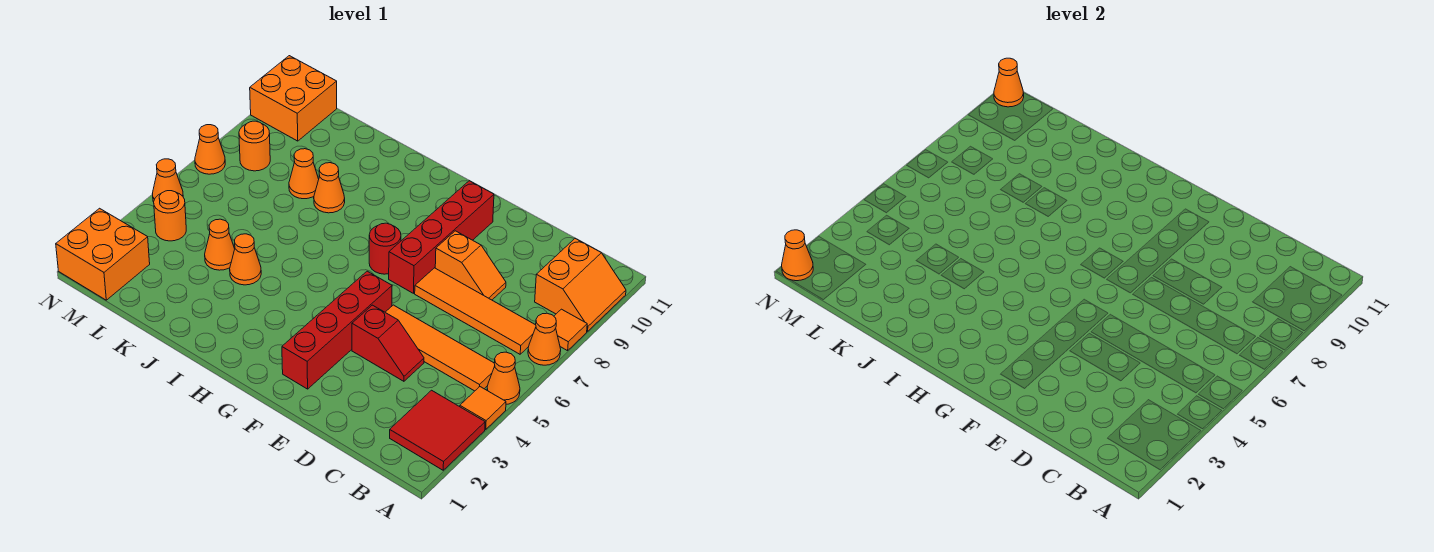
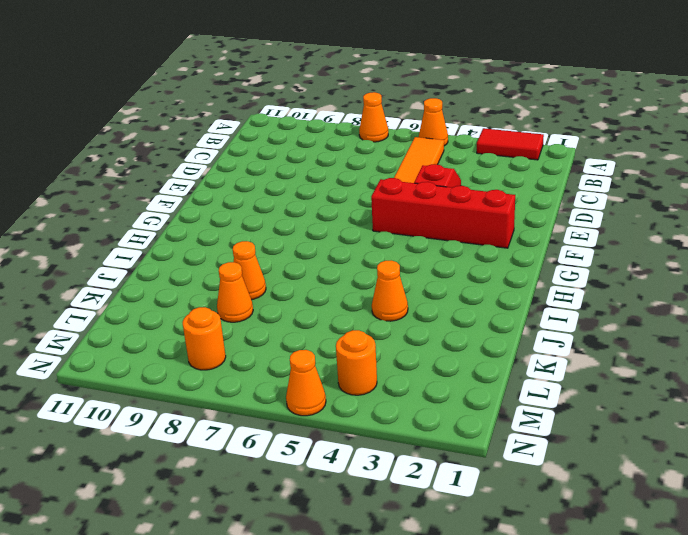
red 1x2 tile [477,128,544,160] -> red 2x2 tile [390,390,485,470]
none -> orange 1x1 tile [460,387,506,429]
none -> orange 1x1 tile [554,309,587,351]
none -> orange 2x2 slope [535,239,626,332]

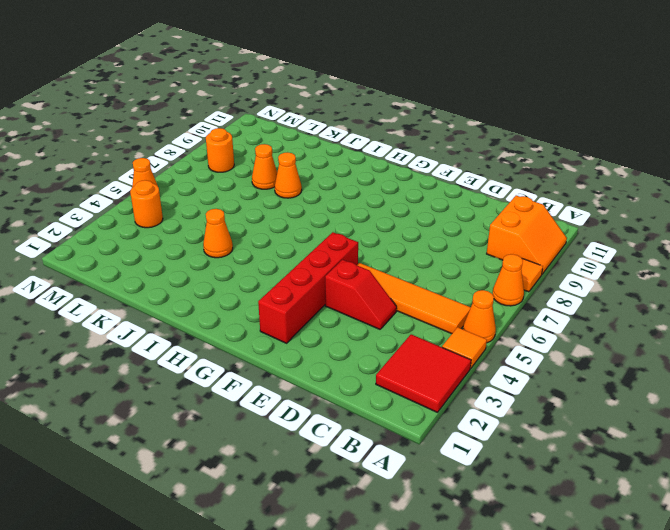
none -> orange 1x4 tile [415,268,536,354]
none -> orange 1x2 slope [435,231,506,300]
none -> red 1x4 brick [389,181,494,293]

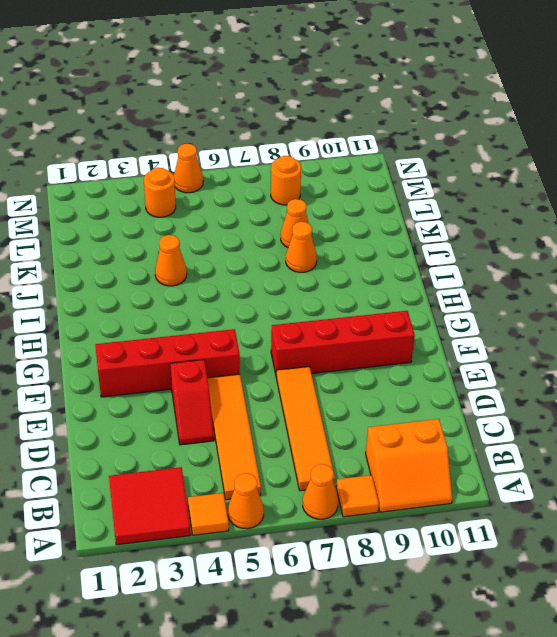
none -> orange 1x2 slope [435,231,506,300]
none -> red 1x1 round brick [369,223,401,274]
none -> orange 1x1 cone [205,219,235,270]

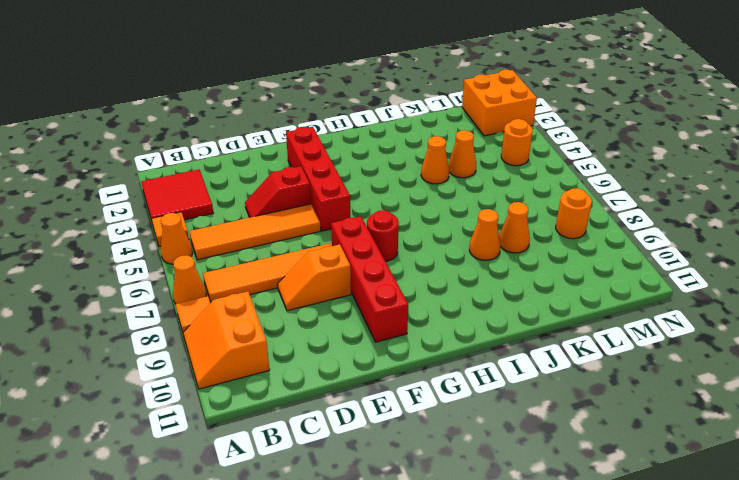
none -> orange 2x2 brick [250,56,337,141]
none -> orange 1x1 cone [152,159,183,202]
none -> orange 1x1 cone [195,125,225,174]

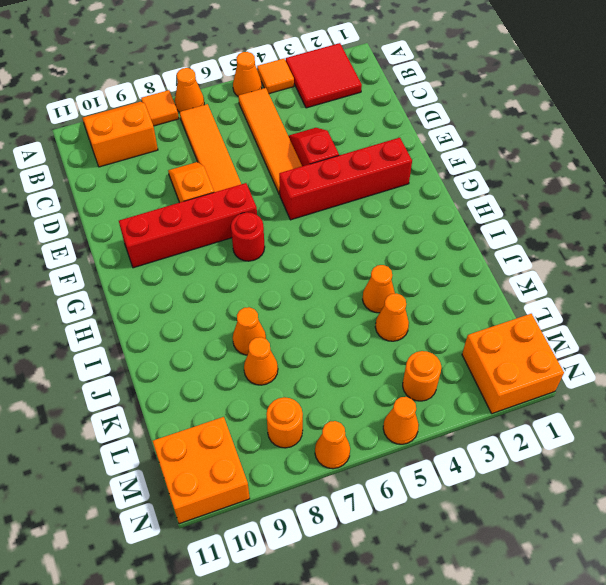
none -> orange 1x1 cone [782,230,813,281]
none -> orange 1x1 cone [994,58,1024,107]

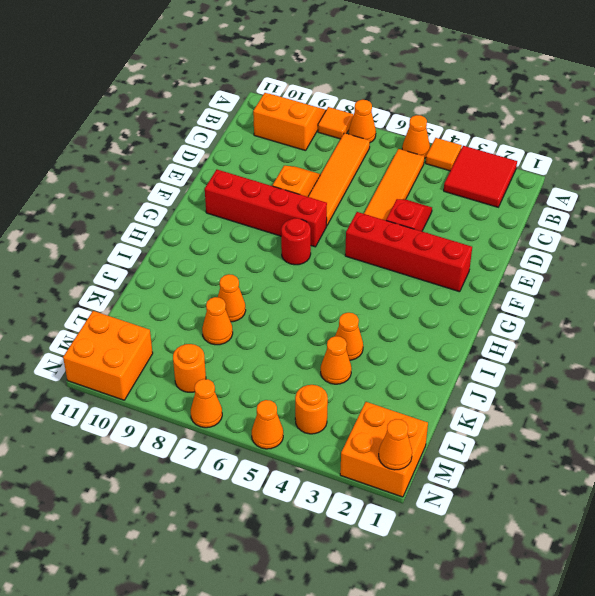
none -> orange 1x1 cone [994,58,1024,107]

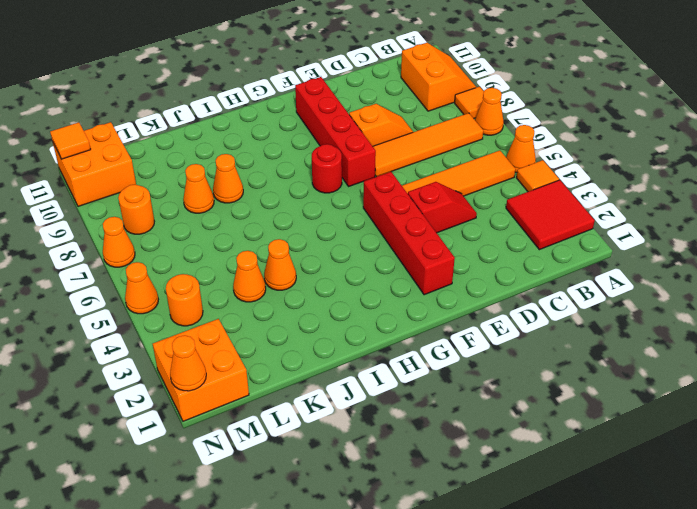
orange 1x1 tile [50,122,91,159] -> orange 1x1 cone [994,58,1024,107]

